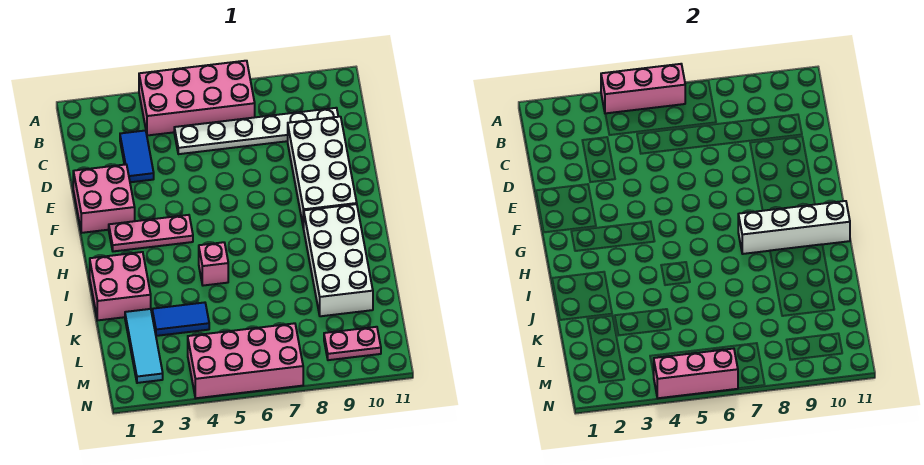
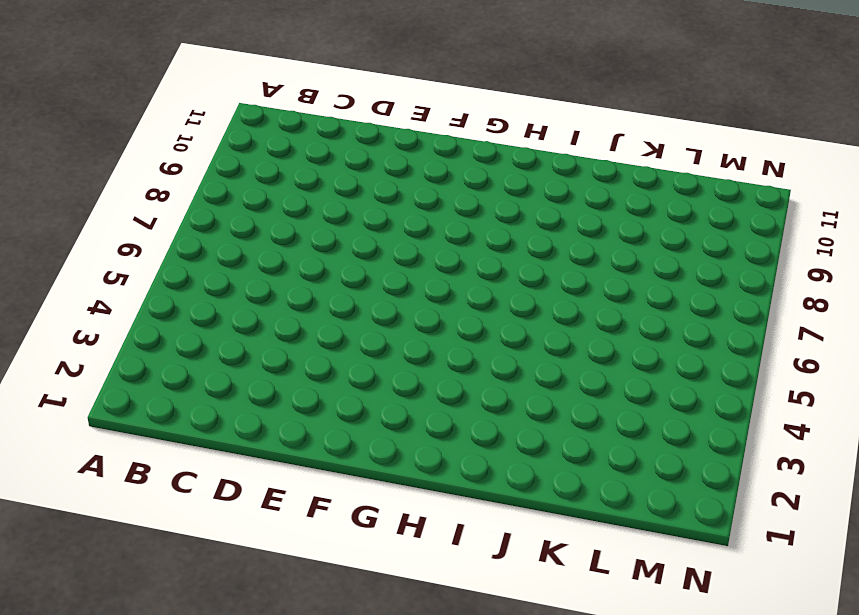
none -> pink 2x4 brick [139,61,255,136]
none -> blue 1x2 tile [120,130,154,182]
none -> white 1x6 plate [174,108,338,154]

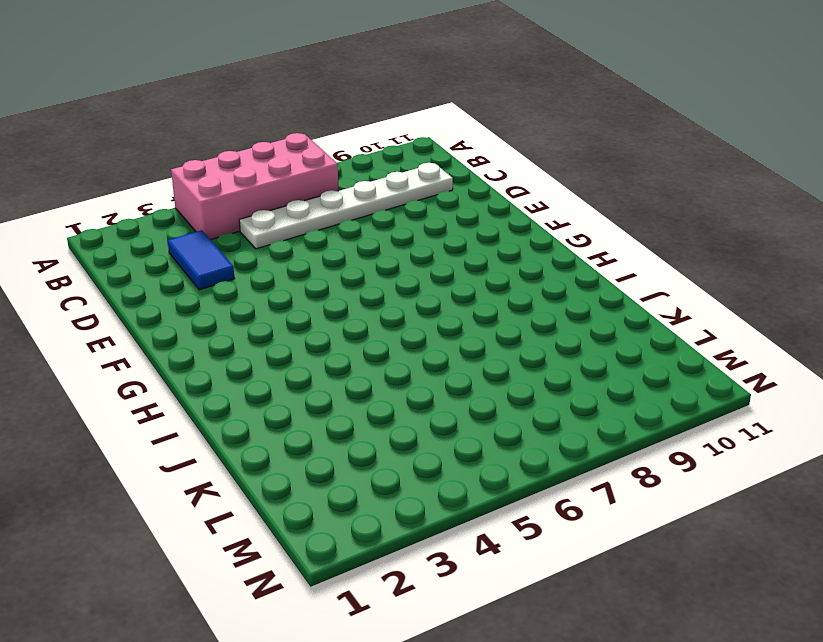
none -> white 2x4 brick [288,117,357,229]
none -> pink 2x2 brick [73,164,135,233]
none -> pink 1x3 plate [109,215,193,251]

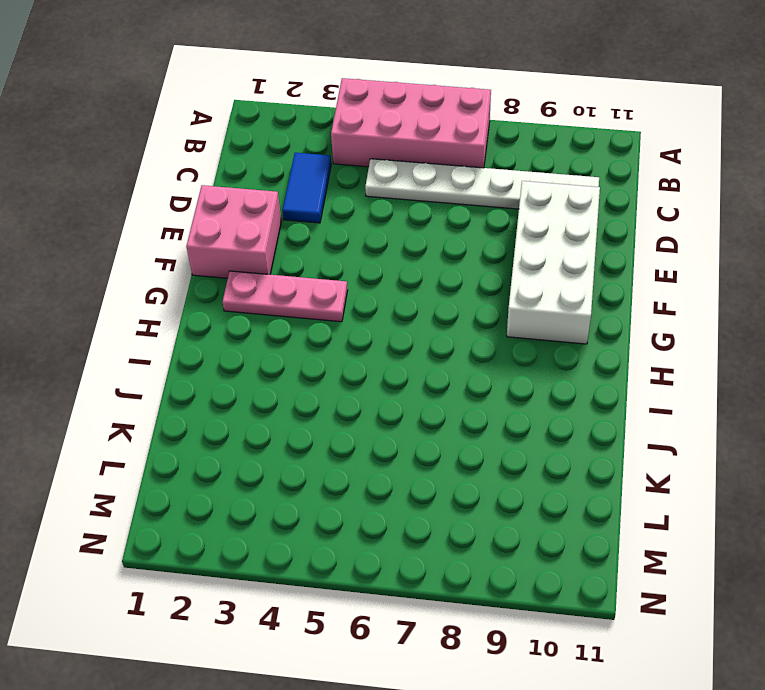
none -> white 2x4 brick [304,204,373,316]
none -> pink 2x2 brick [90,252,151,320]
none -> pink 1x1 brick [199,242,228,286]

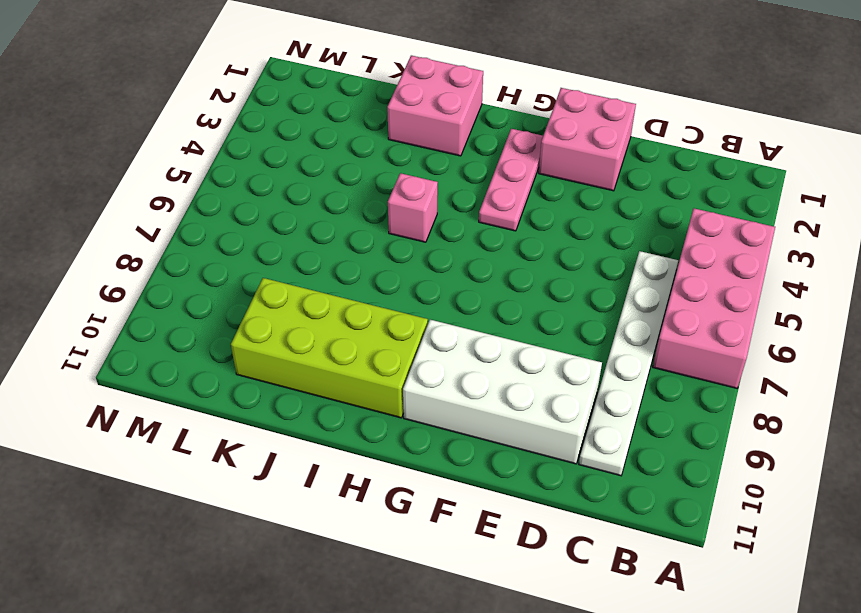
lime 2x4 brick [231,278,428,418] -> white 2x4 brick [304,204,373,316]
none -> blue 1x2 tile [120,130,154,182]
none -> cyan 1x3 tile [125,309,163,383]
none -> blue 1x2 tile [152,302,209,336]

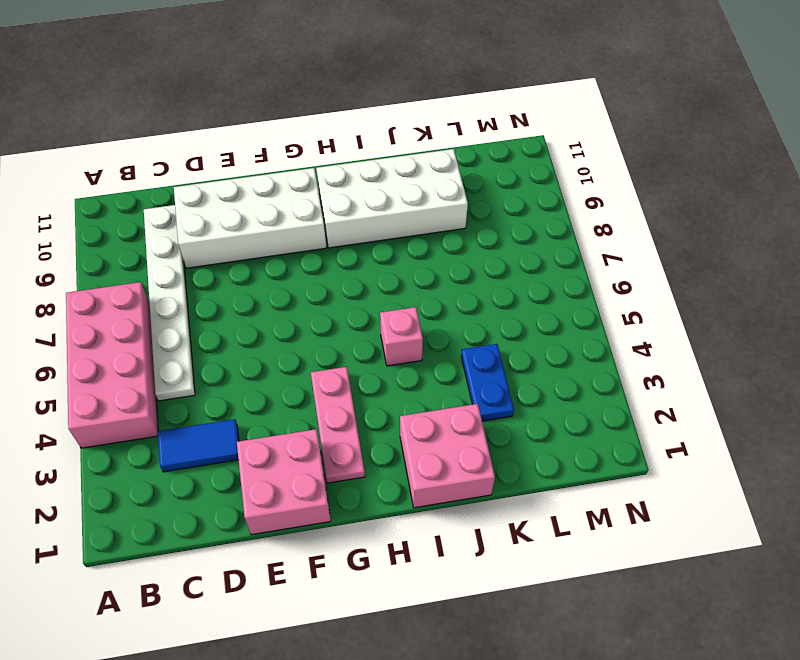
blue 1x2 plate [461,344,514,421] -> blue 1x2 tile [152,302,209,336]
none -> cyan 1x3 tile [125,309,163,383]
none -> pink 2x4 brick [188,323,303,398]
none -> pink 1x2 plate [324,327,381,360]

